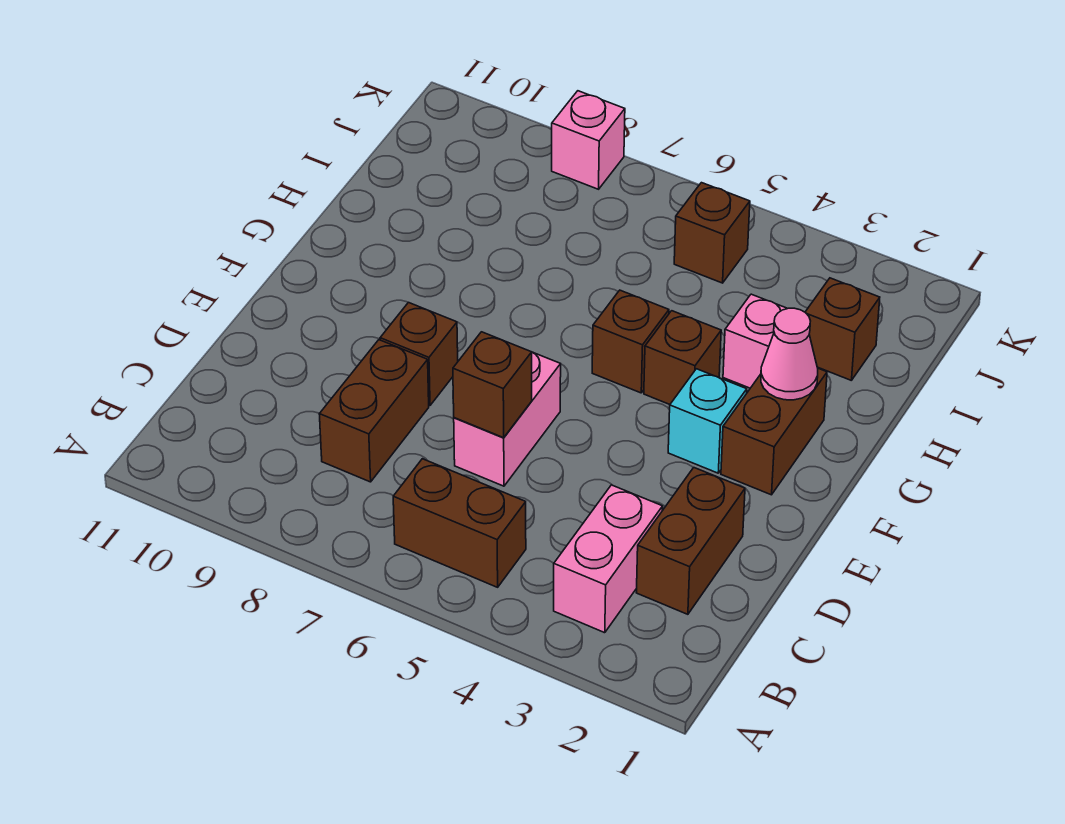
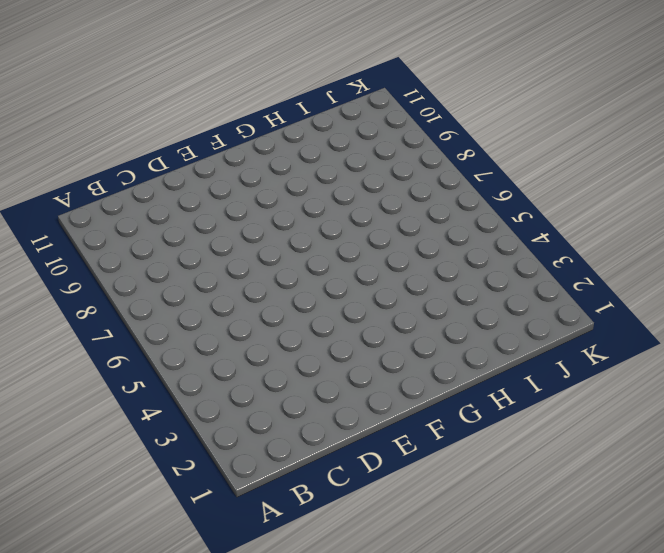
none -> pink 1x2 brick [554,485,663,633]
none -> brown 1x2 brick [393,459,526,587]
none -> brown 1x2 brick [636,468,745,614]

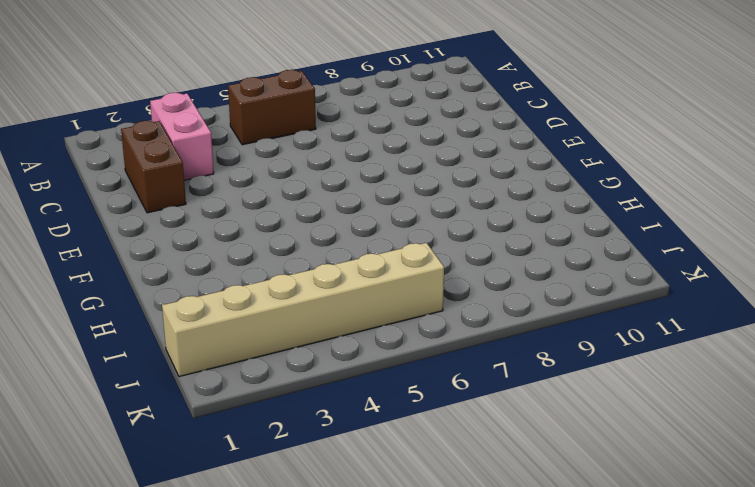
tan 1x6 brick [162,243,444,377] -> brown 1x1 brick [674,183,750,283]
none -> brown 1x2 brick [319,340,429,482]
none -> pink 1x2 brick [454,352,561,486]
none -> brown 1x1 brick [380,302,458,405]

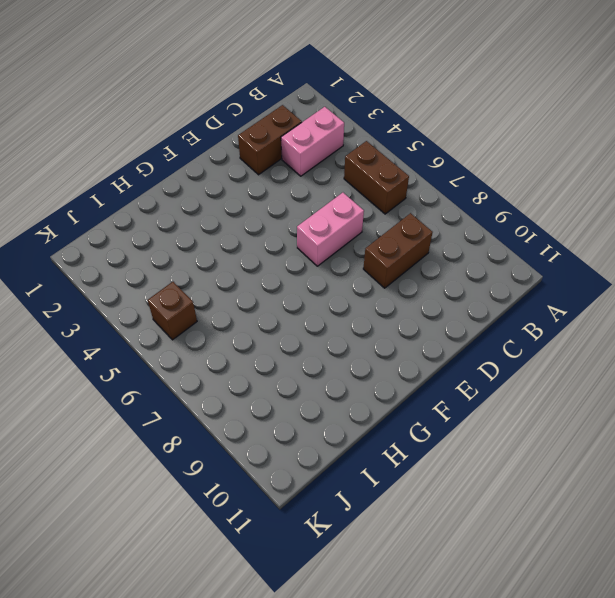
none -> brown 1x1 brick [380,302,458,405]
none -> brown 1x2 brick [721,368,827,495]
none -> cyan 1x1 brick [668,369,747,473]

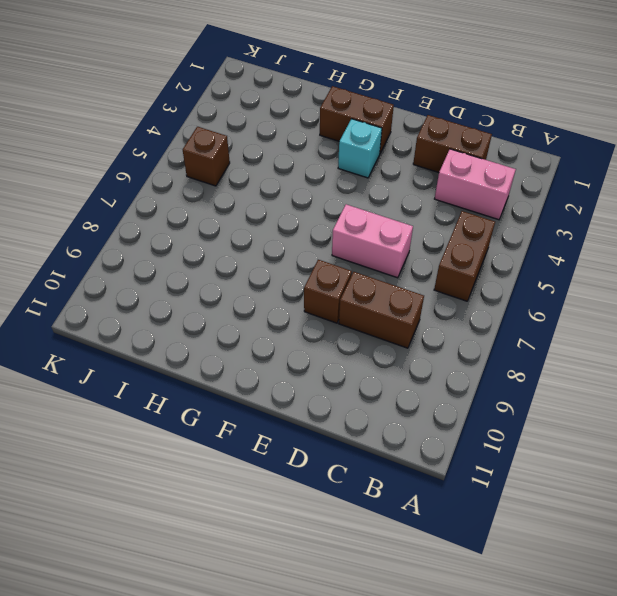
none -> brown 1x1 brick [644,311,721,404]
none -> brown 1x1 brick [592,290,669,393]
none -> pink 1x1 brick [723,294,787,388]

